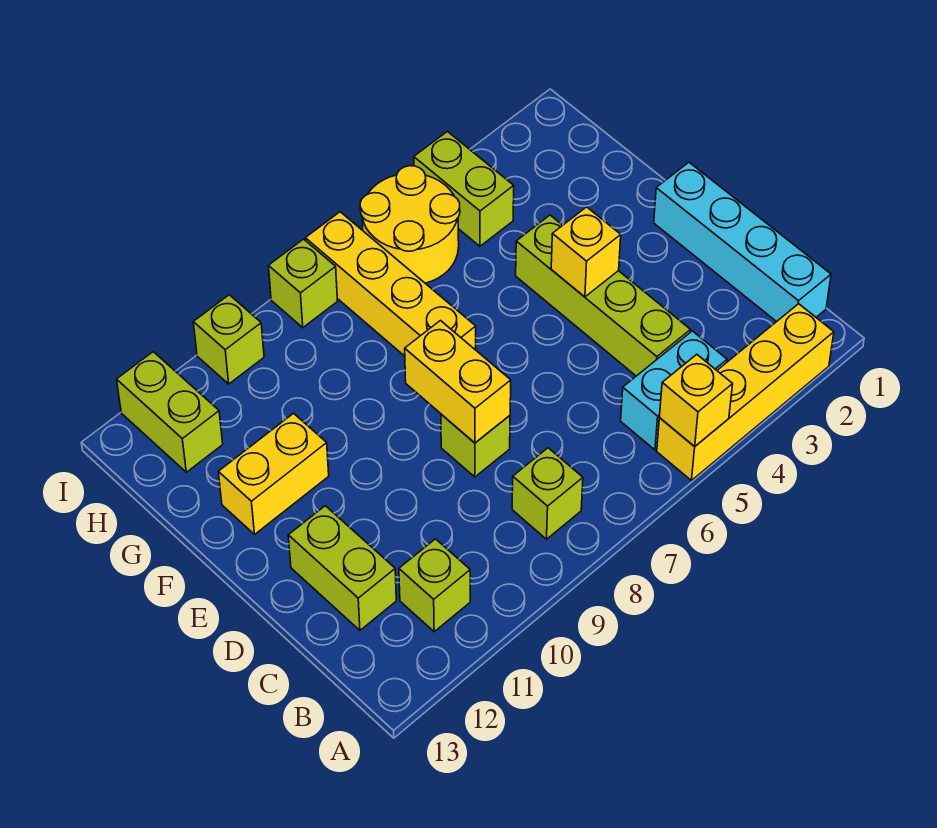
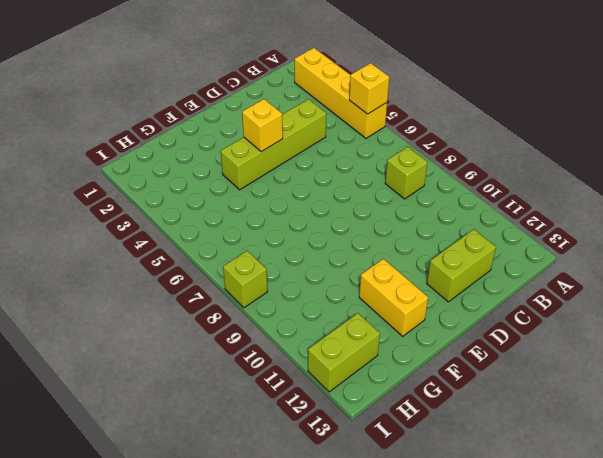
none -> cyan 1x4 brick [654,162,831,322]
none -> cyan 1x2 brick [621,331,727,450]
none -> lime 1x1 brick [399,539,470,632]

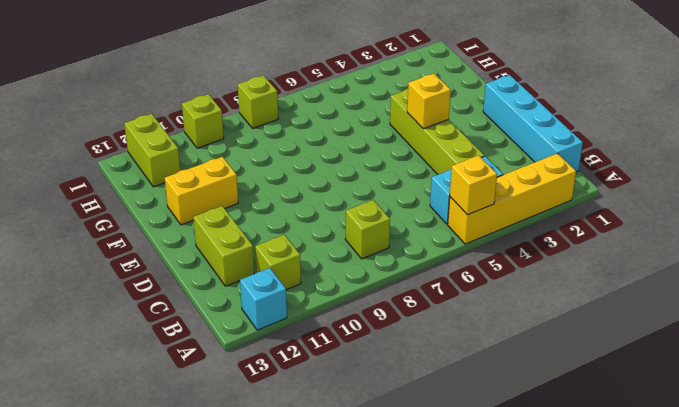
cyan 1x1 brick [240,268,287,330] -> none
none -> lime 1x1 brick [441,414,510,477]
none -> yellow 1x4 brick [305,212,476,356]
none -> lime 1x2 brick [414,132,514,246]

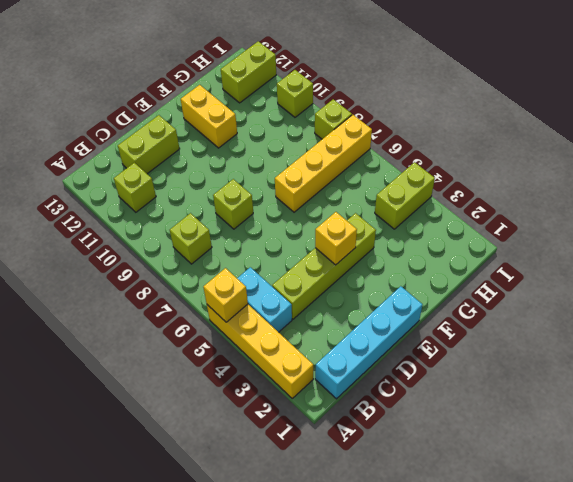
none -> yellow 2x2 round brick [360,166,460,283]
none -> yellow 1x2 brick [405,321,511,443]

